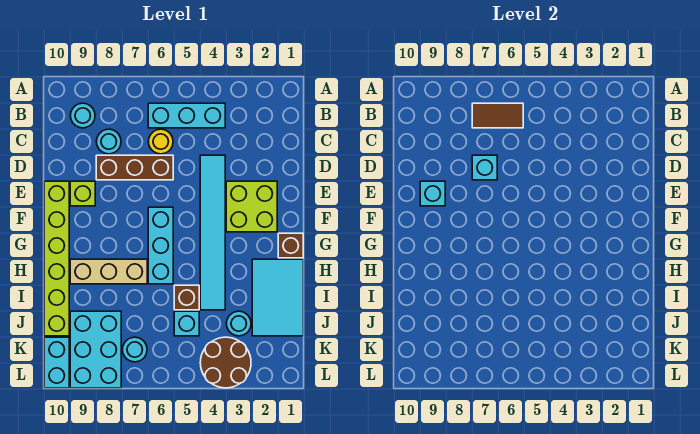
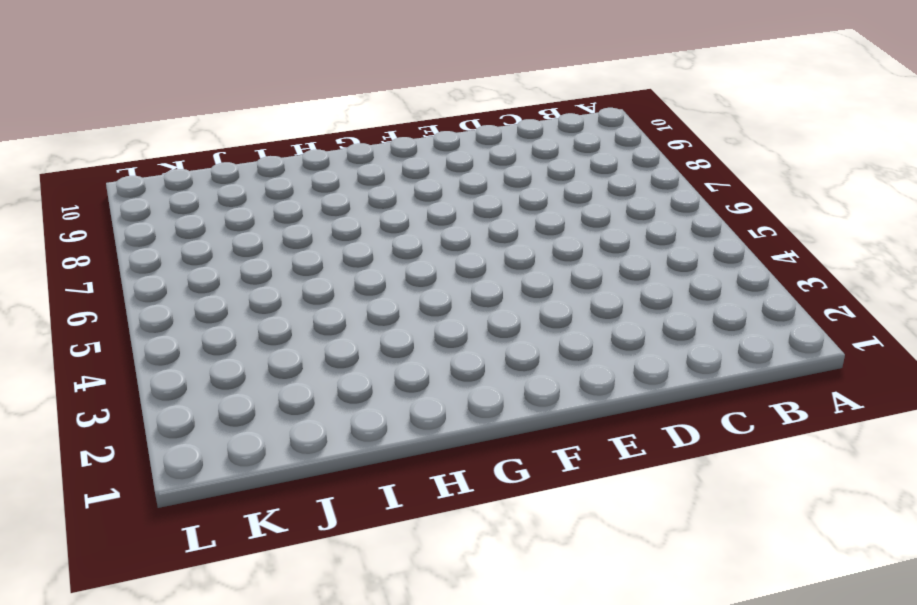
none -> cyan 1x3 brick [148,103,225,128]
none -> cyan 1x1 round brick [70,103,95,128]
none -> yellow 1x1 round brick [148,129,173,154]

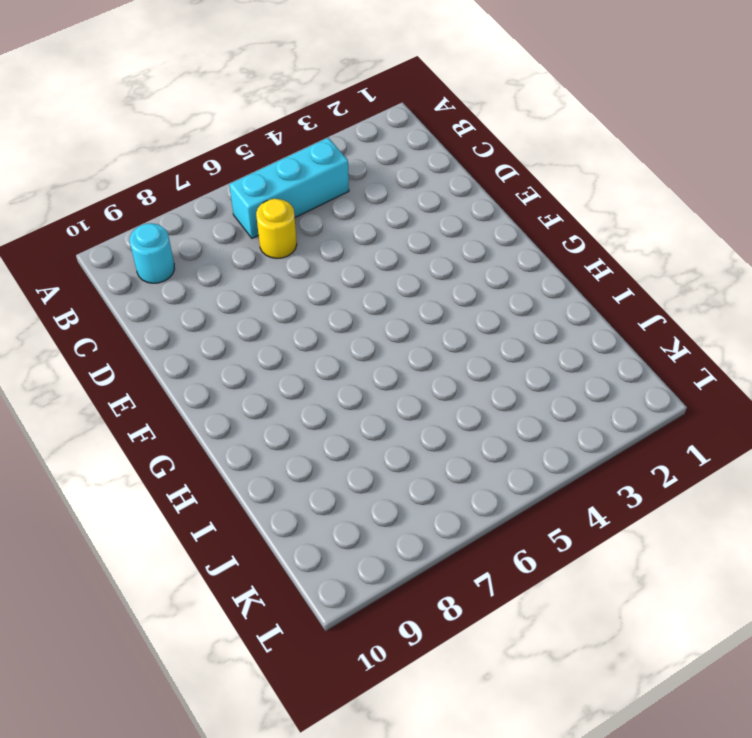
none -> cyan 1x1 round brick [96,129,121,154]
none -> cyan 1x6 tile [200,155,225,310]
none -> brown 1x3 brick [96,155,173,180]

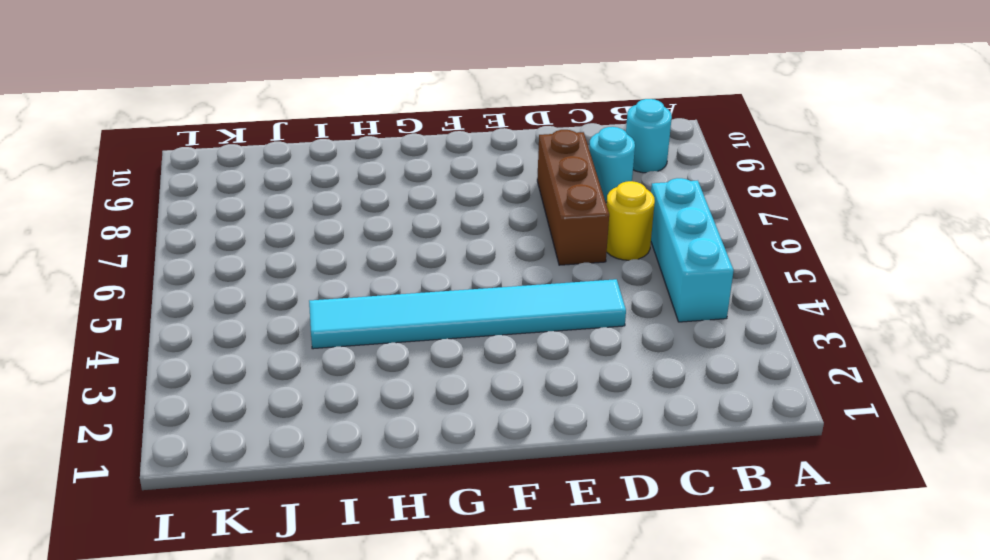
none -> lime 2x2 brick [226,181,277,232]
none -> lime 1x1 brick [70,181,95,206]
none -> lime 1x6 brick [44,181,69,336]

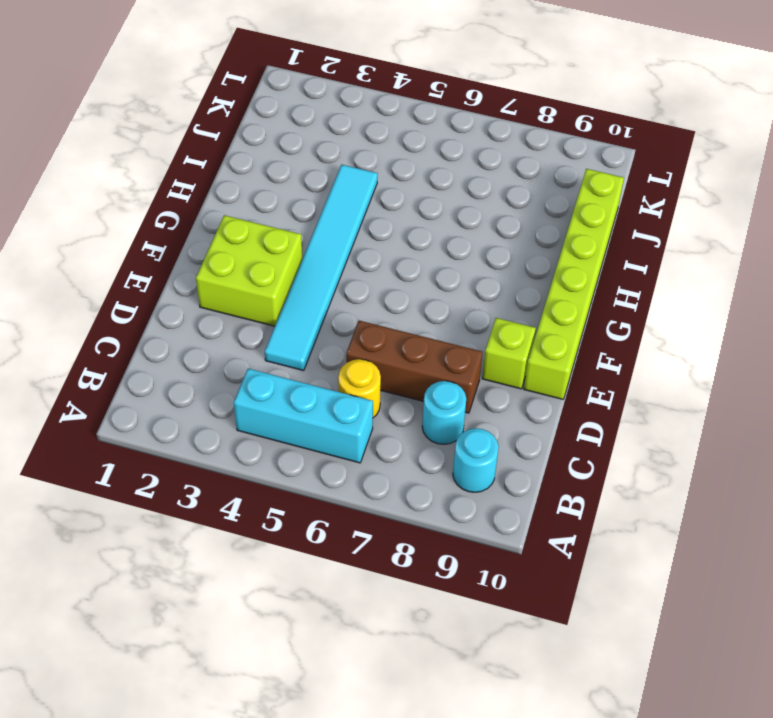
none -> cyan 1x3 brick [148,207,173,284]
none -> brown 1x1 brick [278,233,303,258]
none -> cyan 2x3 tile [252,259,303,336]

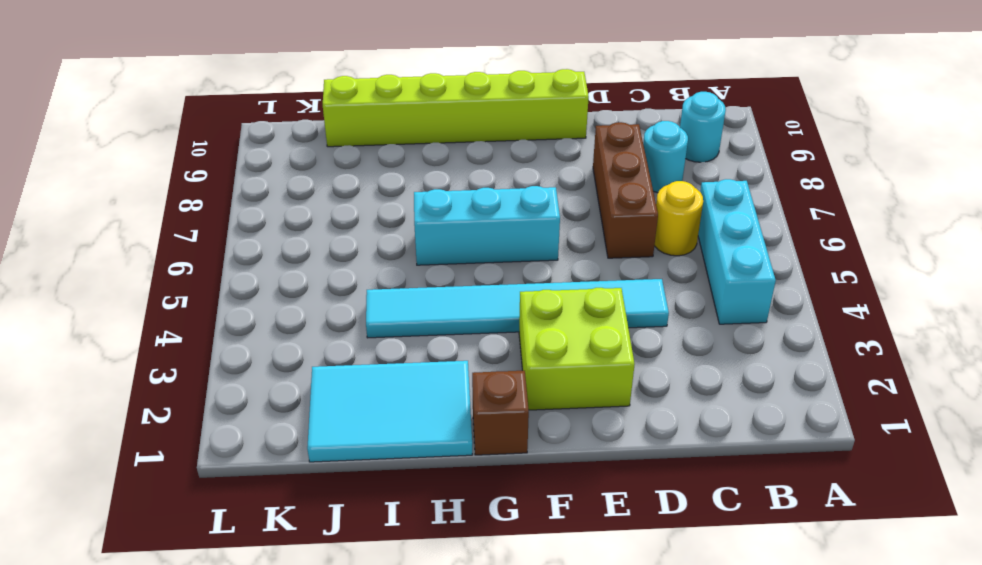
none -> lime 1x1 brick [70,181,95,206]
none -> tan 1x3 brick [70,259,147,284]
none -> brown 1x1 brick [174,285,199,310]

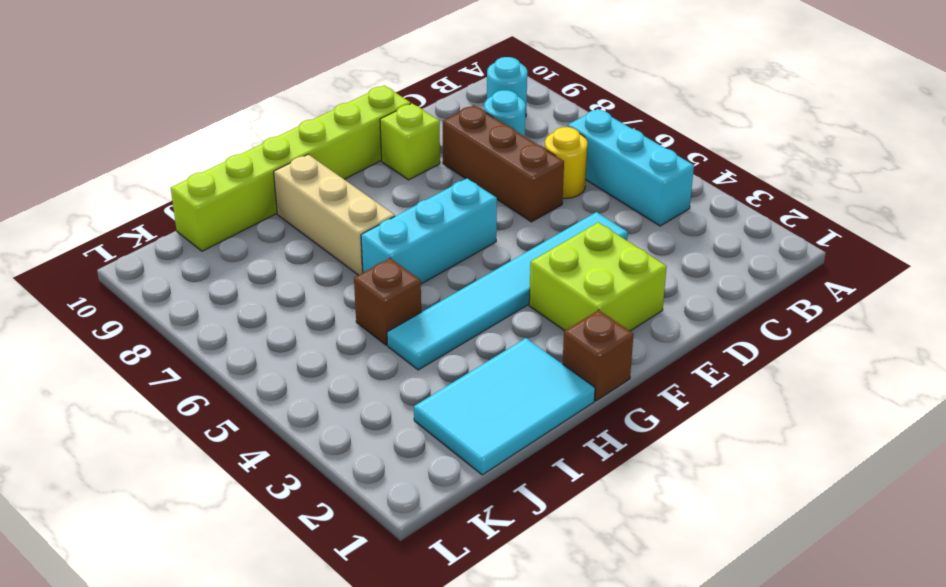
none -> cyan 1x1 round brick [226,311,251,336]
none -> cyan 1x1 brick [174,311,199,336]
none -> cyan 2x3 brick [70,311,121,388]

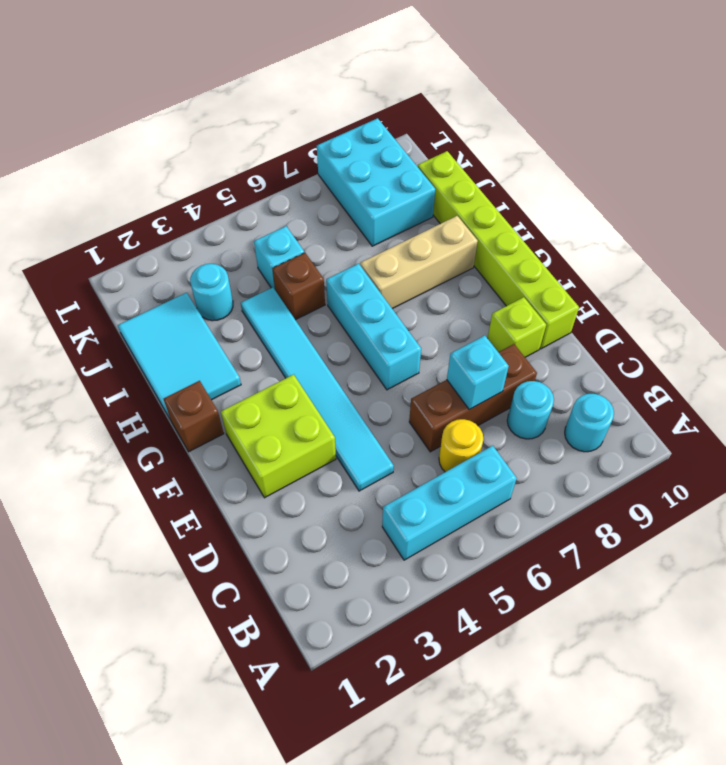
none -> brown 2x2 round brick [200,337,251,388]
none -> cyan 1x1 round brick [122,337,147,362]
none -> cyan 1x2 brick [44,337,69,388]

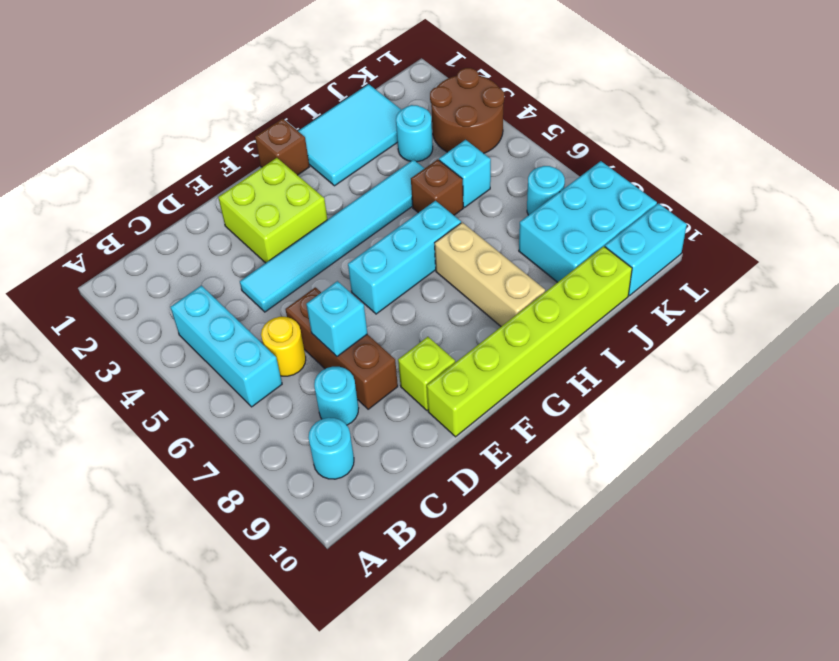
none -> brown 1x2 tile [472,103,523,128]
none -> cyan 1x1 brick [420,181,445,206]

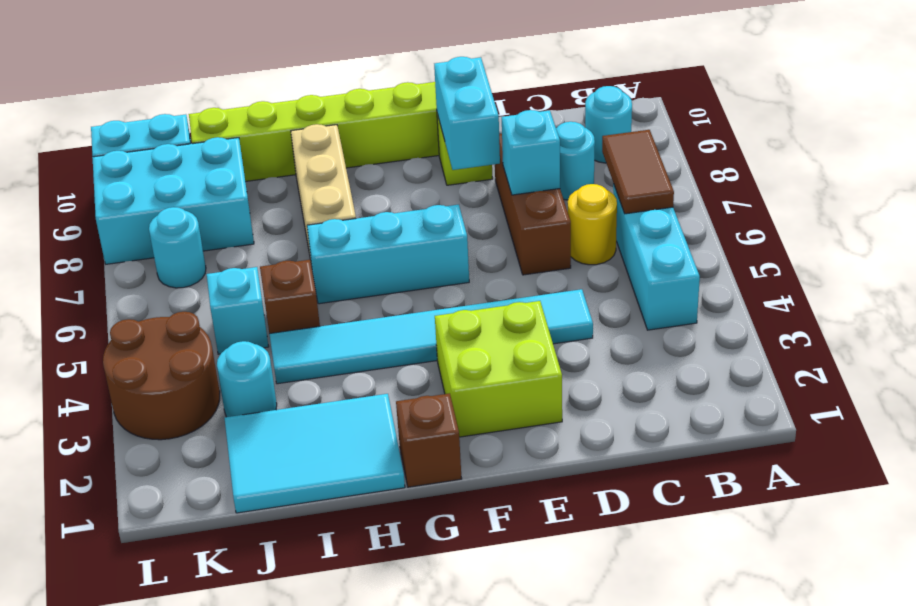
cyan 1x2 brick [434,57,500,170] -> cyan 1x1 brick [420,181,445,206]

